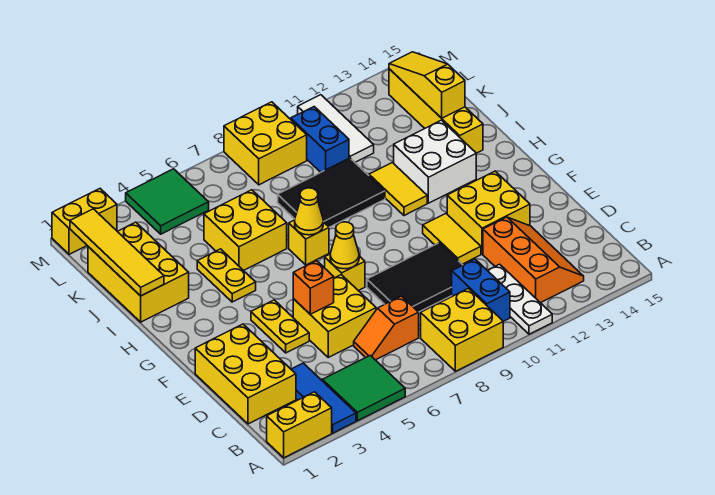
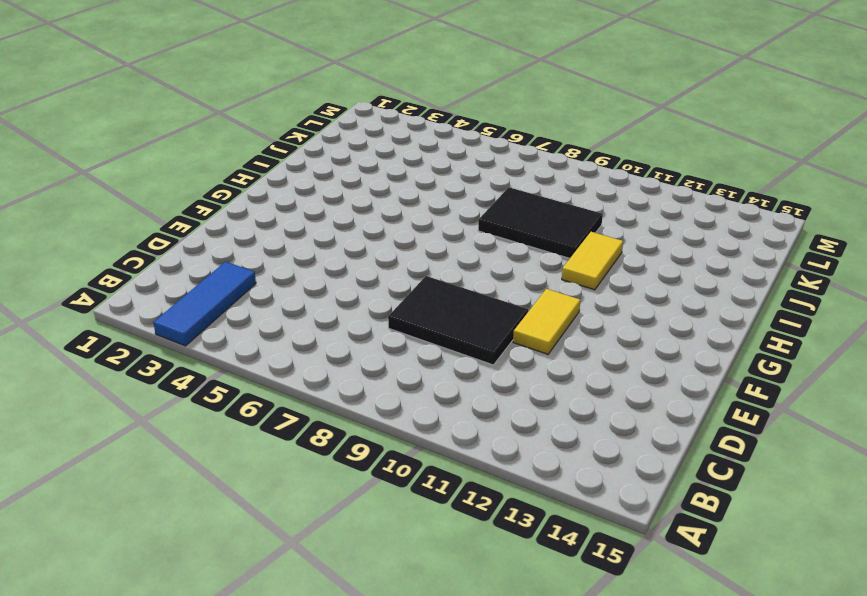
none -> yellow 1x2 brick [267,392,332,458]
none -> green 2x2 tile [322,355,405,421]
none -> yellow 2x2 brick [421,288,503,371]
none -> white 1x3 plate [487,264,552,334]

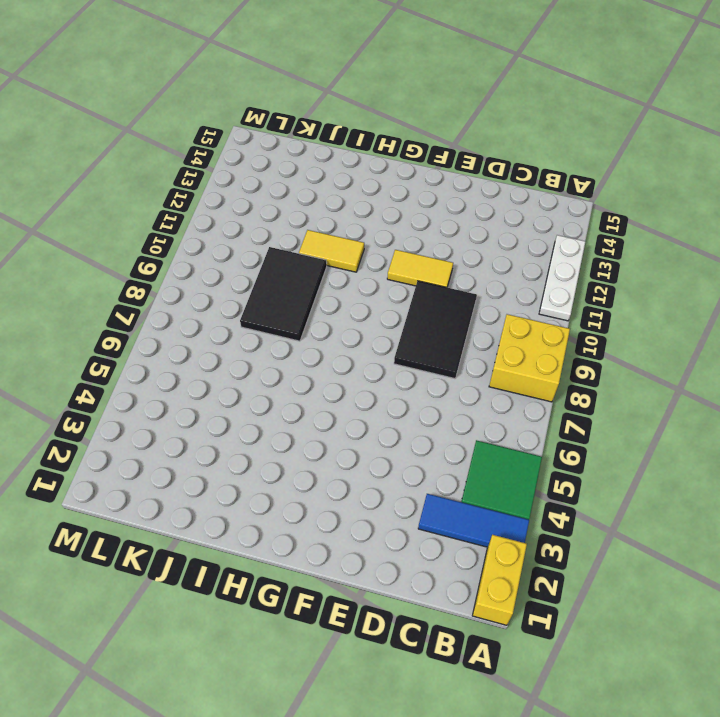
white 1x3 plate [539,235,585,321] -> white 1x3 plate turned to [487,264,552,334]
none -> blue 1x2 brick [452,259,510,321]
none -> orange 2x3 slope [483,217,584,303]
none -> yellow 2x3 brick [195,324,296,424]
none -> orange 1x2 slope [354,296,419,360]

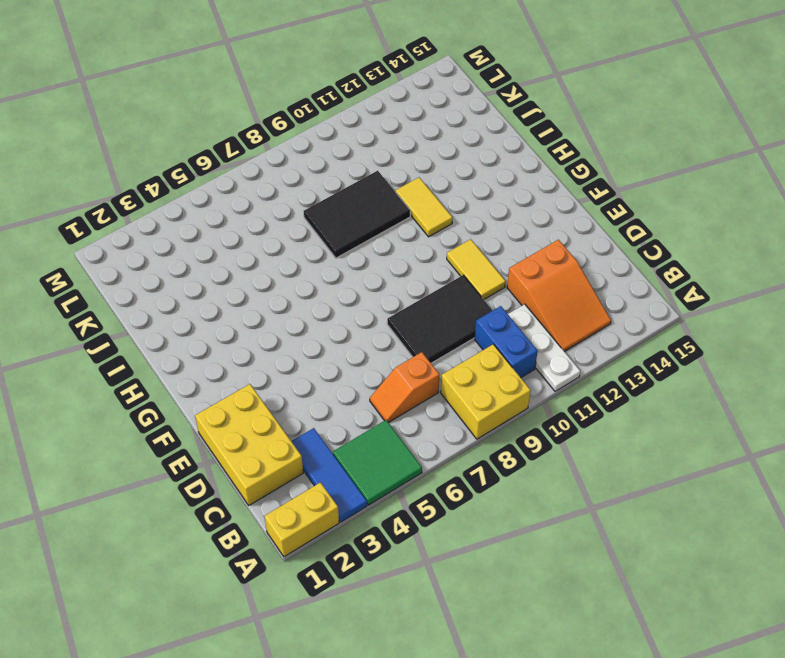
orange 2x3 slope [507,240,611,352] -> orange 2x3 slope turned to [483,217,584,303]
none -> yellow 2x2 brick [293,275,376,357]
none -> yellow 1x2 plate [251,300,309,353]
none -> yellow 2x2 brick [447,171,530,254]
none -> yellow 1x1 brick [325,254,365,291]

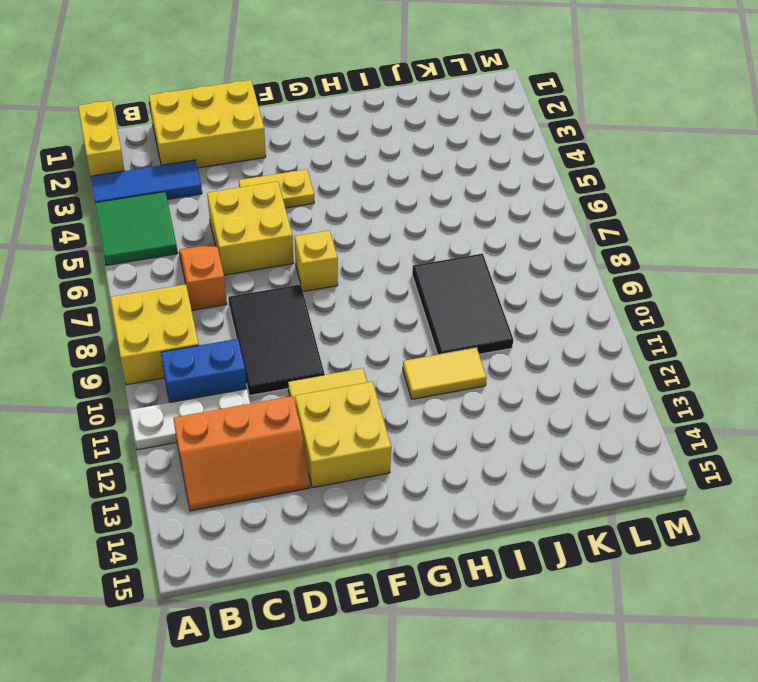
none -> yellow 1x2 plate [197,249,256,302]
none -> yellow 1x1 brick [289,220,329,265]
none -> white 2x2 brick [394,120,476,203]
none -> yellow 2x3 brick [88,222,189,322]

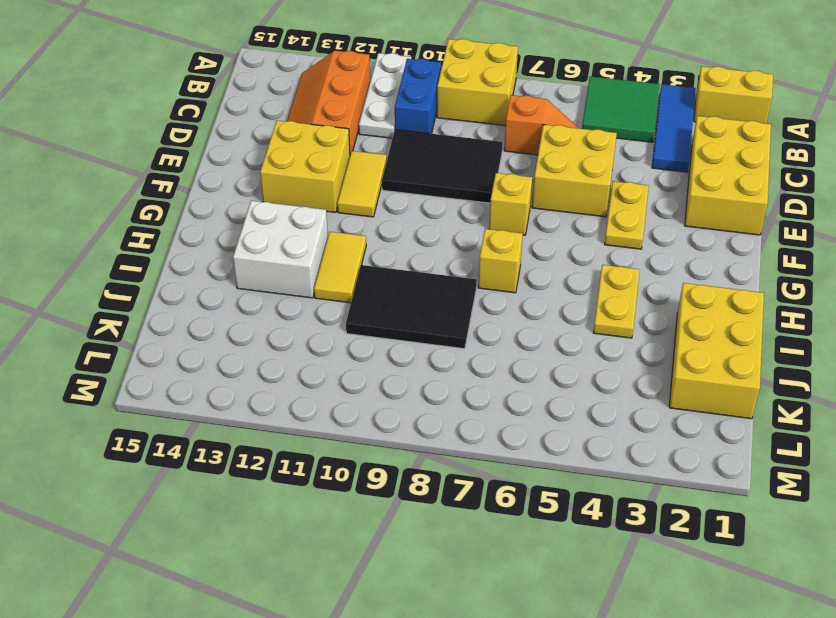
none -> yellow 2x2 brick [204,190,287,271]
none -> yellow 1x4 brick [389,69,483,153]
none -> blue 1x2 brick [291,107,349,172]
none -> white 1x3 tile [298,95,374,162]

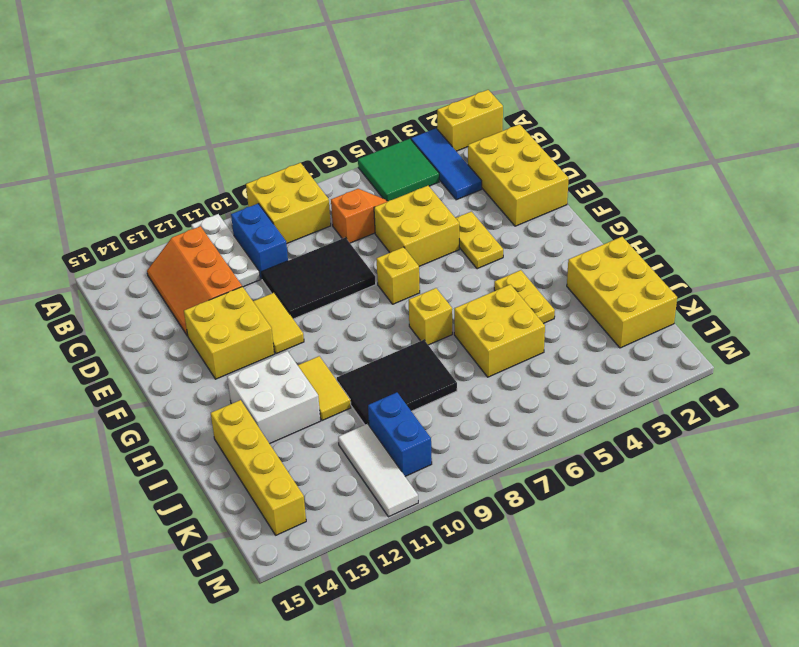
none -> green 2x2 tile [126,169,209,234]
none -> yellow 2x2 brick [224,102,307,185]
none -> yellow 1x2 brick [52,189,117,254]
none -> orange 1x1 brick [293,261,334,314]

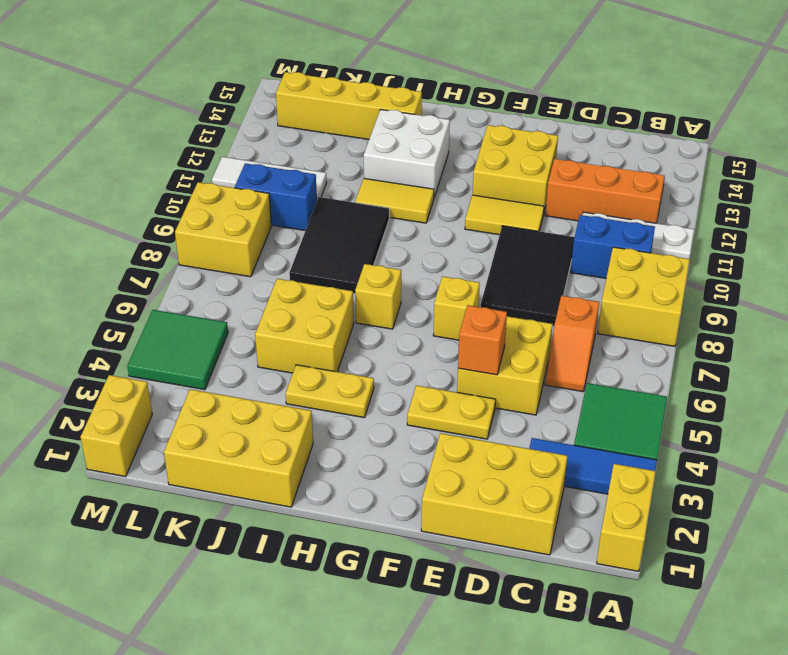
none -> yellow 1x1 cone [330,222,359,269]
none -> yellow 1x1 cone [295,188,323,235]
none -> yellow 1x4 tile [70,209,164,296]
none -> yellow 1x3 slope [389,52,465,118]

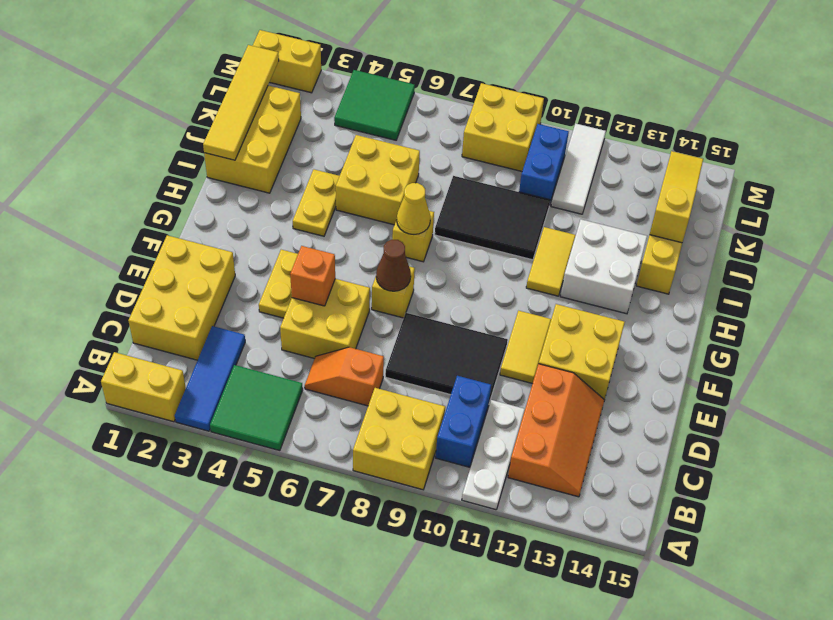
brown 1x1 cone [376,239,411,291] -> yellow 1x1 cone [330,222,359,269]

